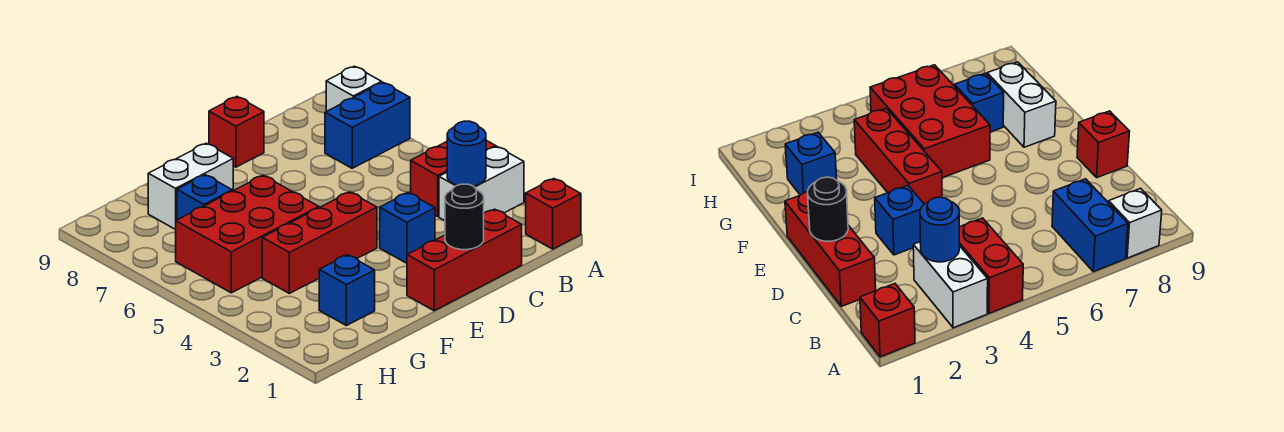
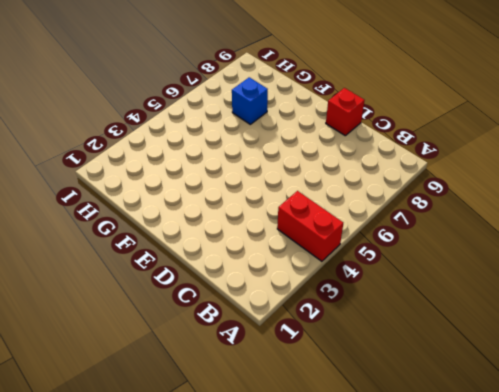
none -> red 1x1 brick [526,179,581,249]
none -> white 1x2 brick [439,146,524,221]
none -> blue 1x2 brick [325,82,410,168]

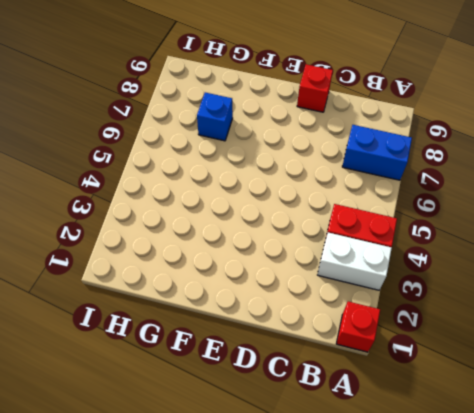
none -> white 1x1 brick [326,66,382,111]
none -> red 1x3 brick [407,209,522,311]
none -> blue 1x1 brick [380,193,435,263]

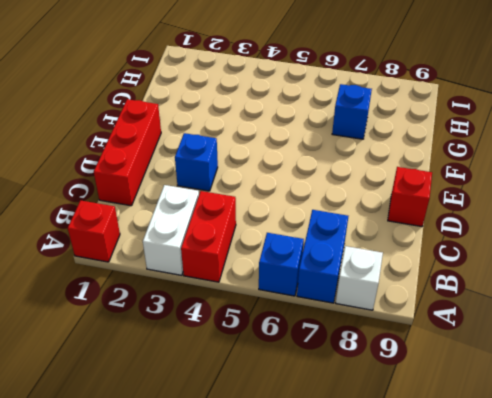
blue 1x1 brick [259,233,304,296] -> blue 1x1 brick moved to [319,255,375,326]
none -> red 1x3 brick [262,192,377,293]
none -> red 2x3 brick [176,175,319,293]
none -> white 1x2 brick [148,143,234,230]

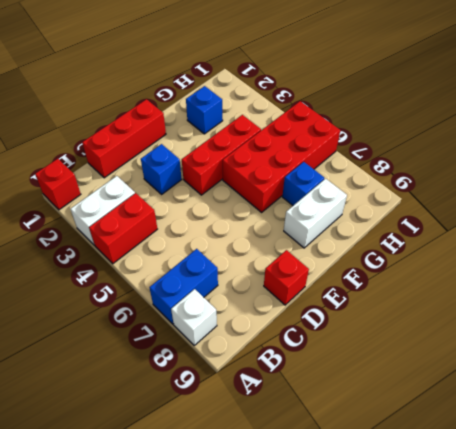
red 2x4 brick [223,101,340,212] -> red 2x3 brick [176,175,319,293]
none -> blue 1x1 round brick [447,121,486,186]
none -> black 1x1 round brick [445,184,484,250]

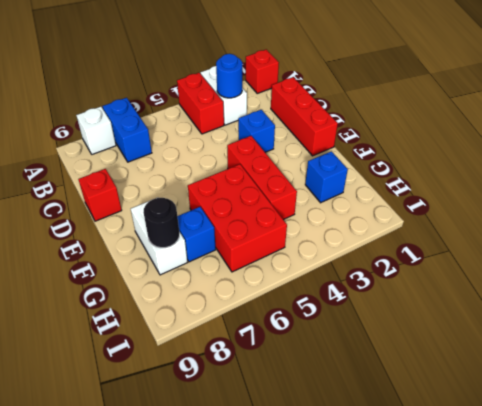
black 1x1 round brick [143,198,179,248] -> black 1x1 round brick moved to [445,184,484,250]

